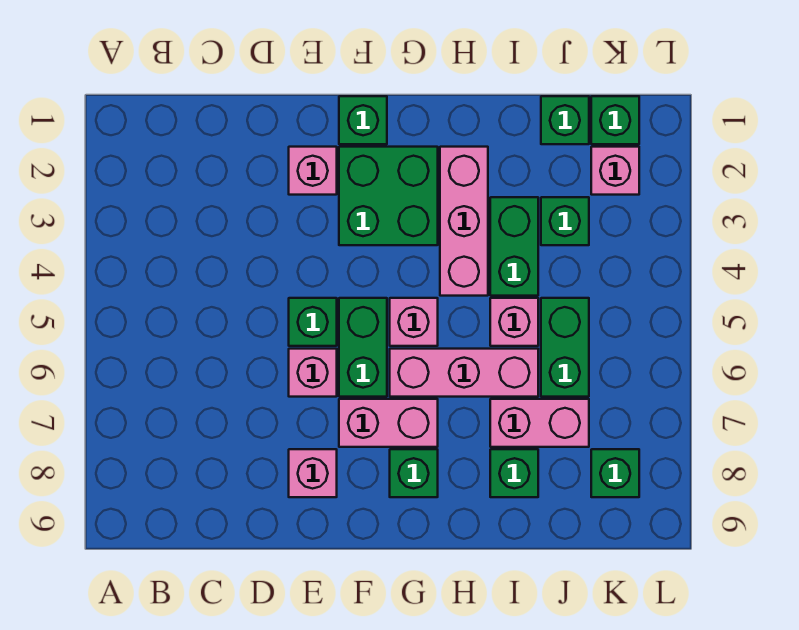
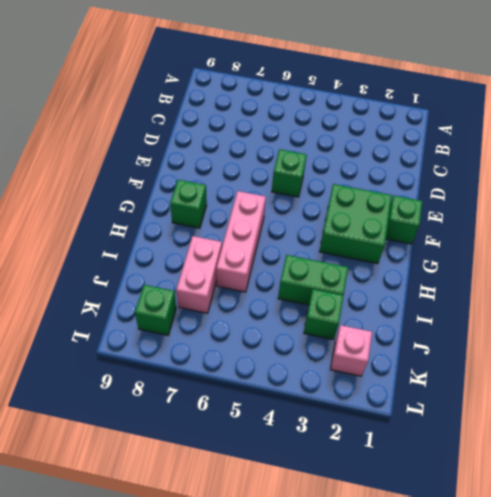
none -> pink 1x1 brick [289,147,337,195]
none -> pink 1x1 brick [289,349,337,397]
none -> pink 1x1 brick [289,449,337,497]

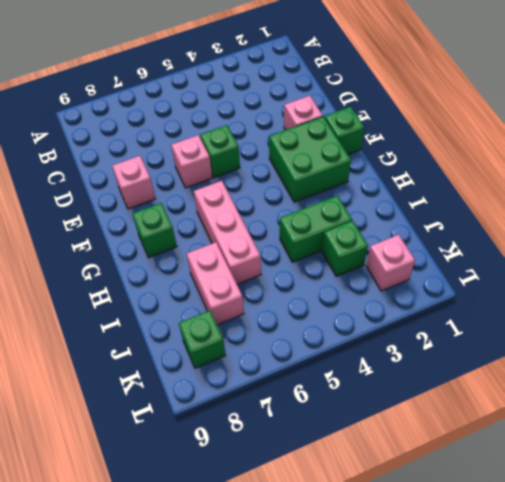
none -> green 1x2 brick [339,298,387,397]
none -> pink 1x2 brick [339,399,438,447]
none -> pink 1x1 brick [390,298,438,346]

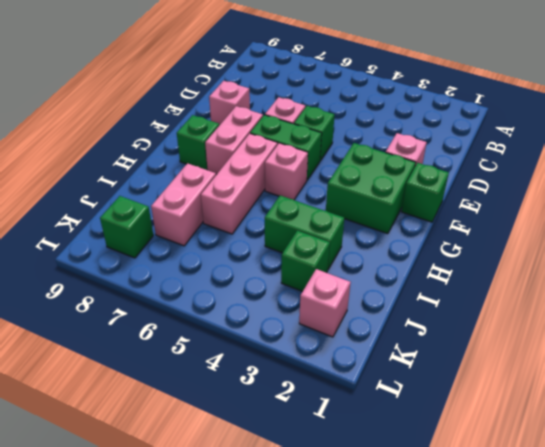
none -> pink 1x3 brick [440,147,488,296]
none -> pink 1x1 brick [490,298,538,346]
none -> green 1x1 brick [490,449,538,497]

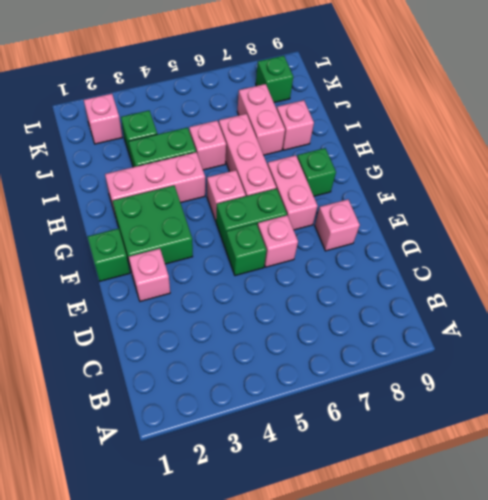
pink 1x1 brick [277,100,314,150] -> green 1x1 brick [490,449,538,497]
none -> green 1x1 brick [541,96,589,144]
none -> green 1x2 brick [541,298,589,397]
none -> green 1x1 brick [591,96,639,144]

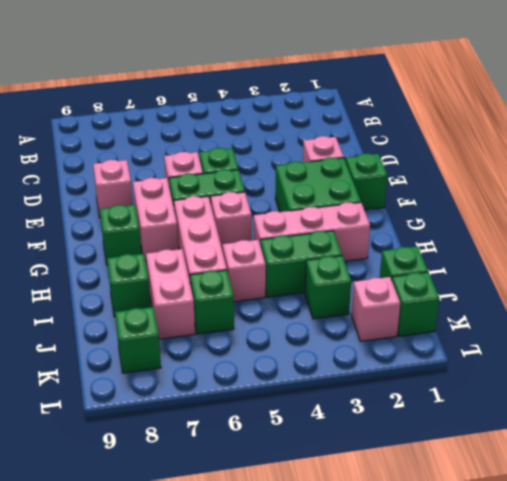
green 1x1 brick [190,270,234,334] -> green 1x2 brick [541,298,589,397]

